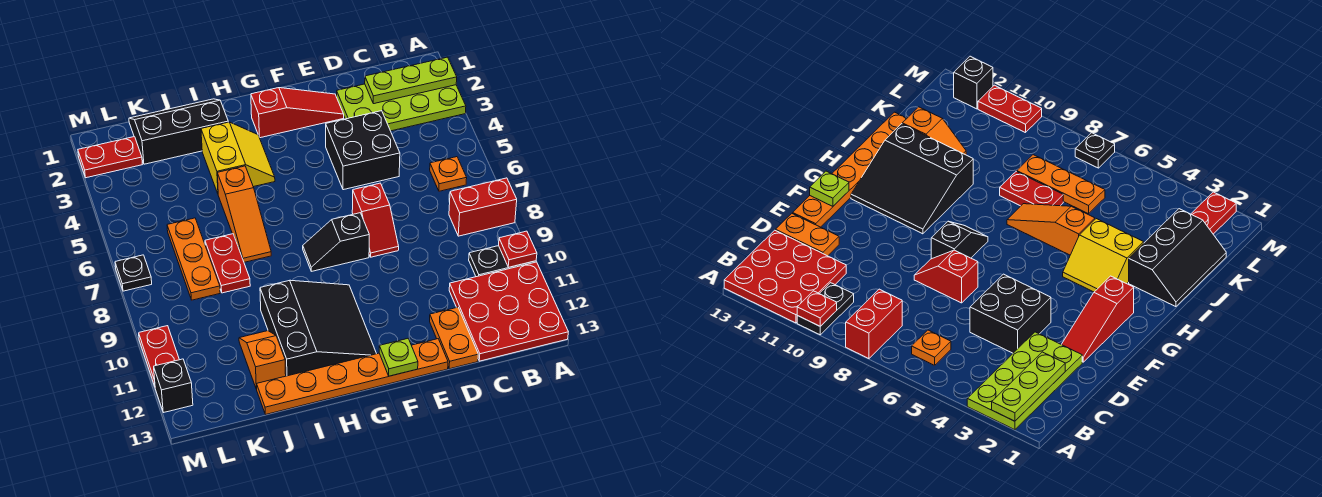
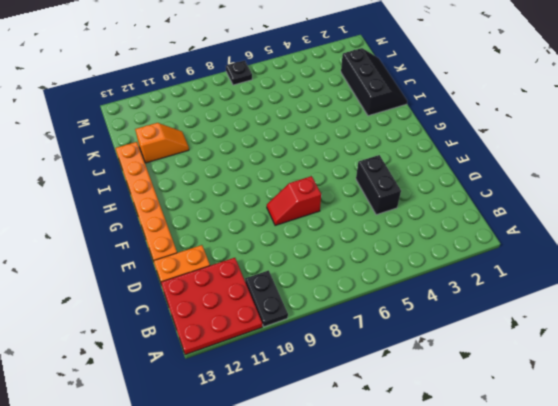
black 1x2 brick [356,155,401,215] -> black 2x2 brick [326,111,400,190]
none -> lime 2x4 plate [337,84,466,131]
none -> red 1x2 brick [449,178,517,236]
none -> orange 1x1 plate [430,157,467,191]

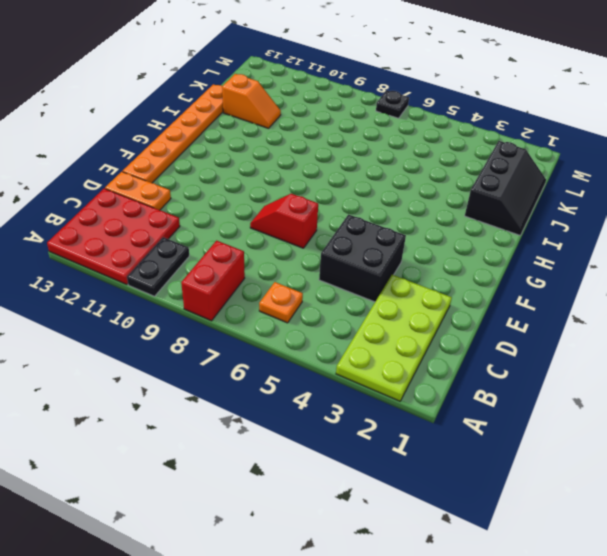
none -> red 1x3 slope [251,88,344,138]
none -> black 1x2 slope [303,213,369,271]
none -> black 3x3 slope [260,280,376,376]

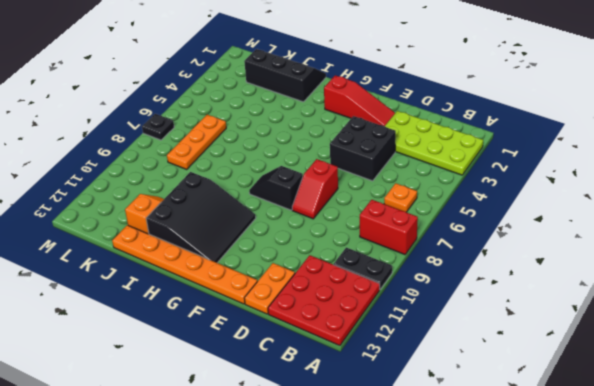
none -> yellow 2x2 slope [201,122,275,193]
none -> orange 1x3 slope [217,166,271,262]
none -> red 1x2 plate [205,234,250,293]

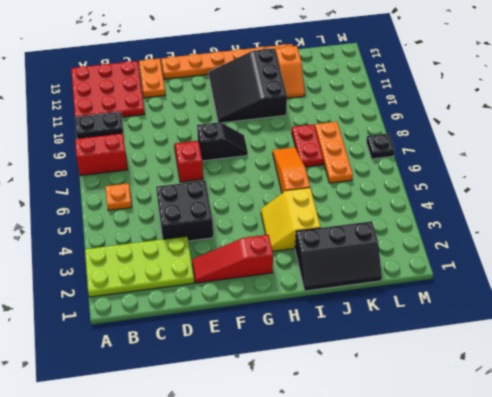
none -> red 1x2 plate [78,137,142,178]
none -> red 1x2 plate [139,326,179,386]
none -> black 1x1 brick [154,359,193,413]

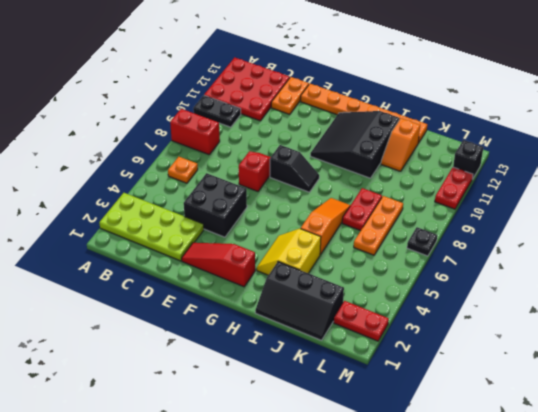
none -> lime 1x3 plate [365,57,457,104]
none -> red 1x1 plate [499,231,537,267]
none -> lime 1x1 plate [379,339,418,376]

